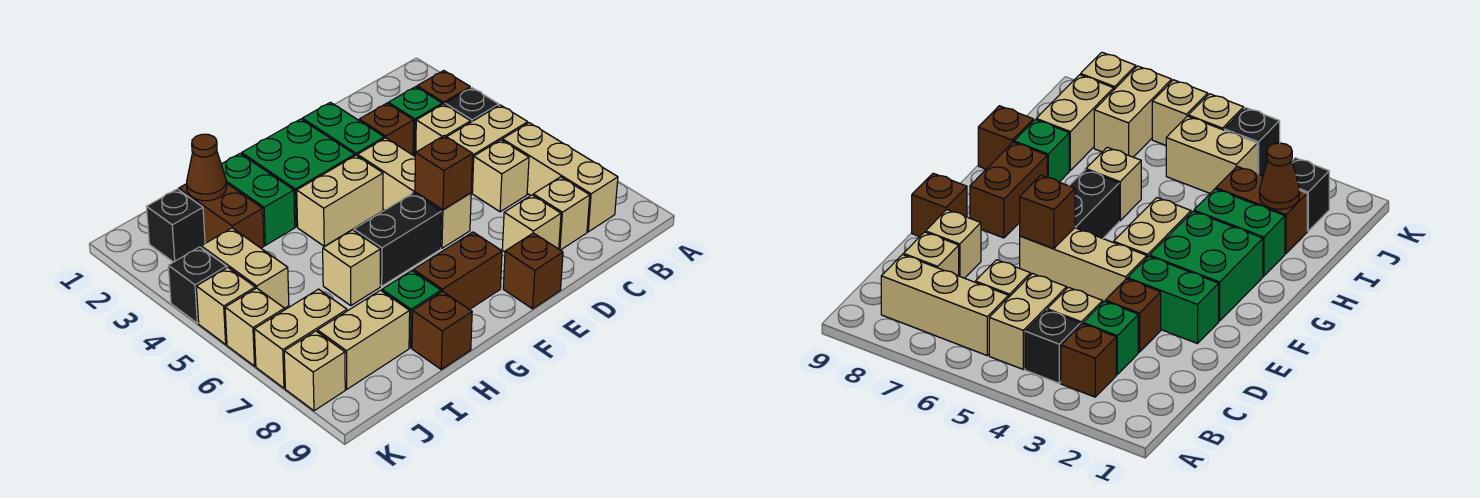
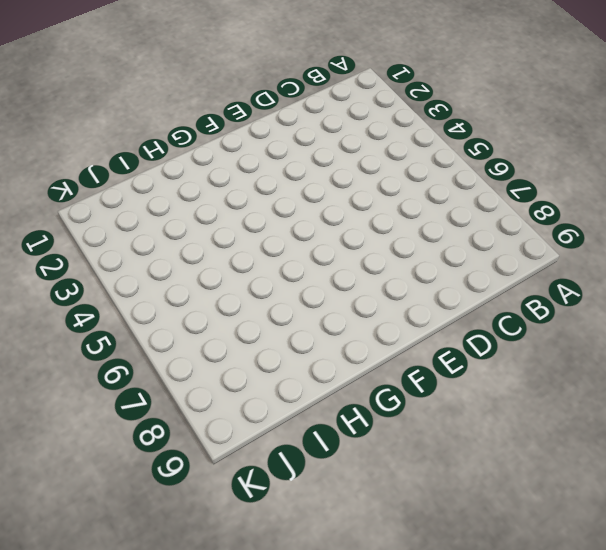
none -> brown 1x1 brick [417,71,470,105]
none -> black 1x1 brick [445,88,499,122]
none -> tan 1x2 brick [447,105,528,193]
none -> tan 1x3 brick [502,123,618,232]

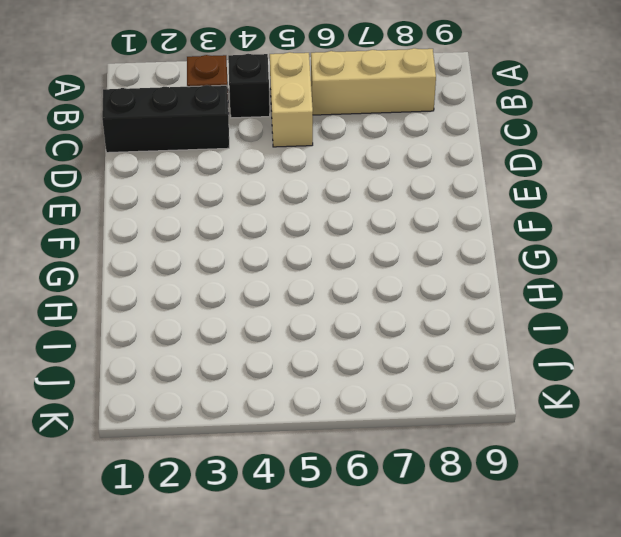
black 1x3 brick [102,85,229,153] -> green 1x1 brick [388,87,442,156]
none -> tan 1x1 brick [416,104,471,152]
none -> tan 1x1 brick [472,140,529,212]
none -> tan 1x1 brick [533,177,590,250]
none -> brown 1x1 brick [359,103,414,155]

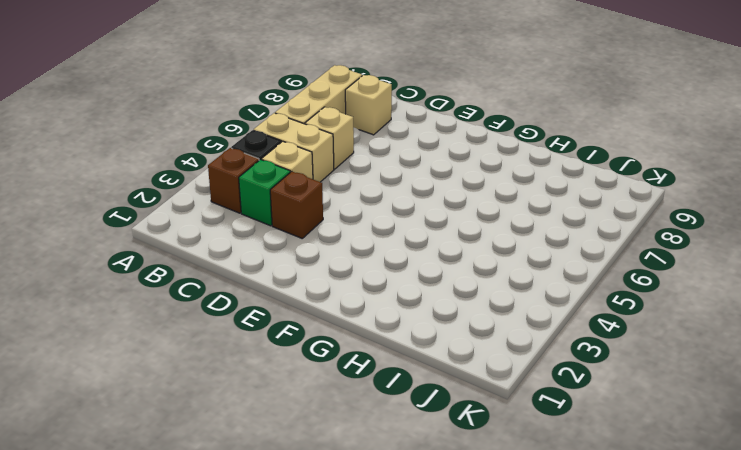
none -> tan 1x1 brick [502,195,561,252]
none -> green 1x2 brick [302,102,384,156]
none -> tan 1x3 brick [358,138,471,248]
none -> brown 1x1 brick [503,233,563,309]

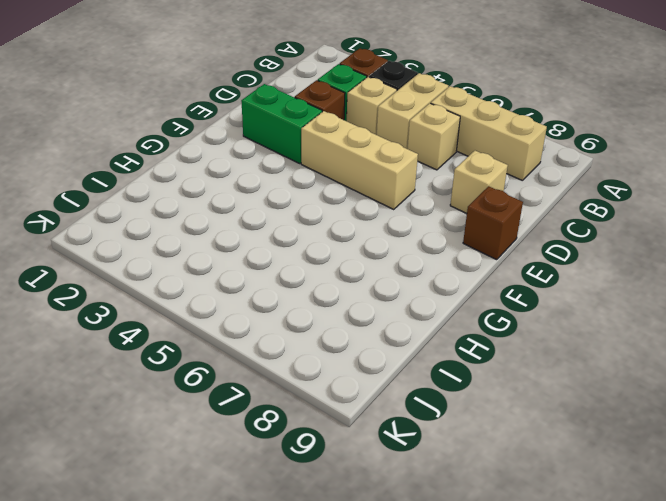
none -> tan 1x1 brick [533,177,590,250]
none -> green 2x2 brick [242,119,355,227]
none -> tan 1x2 brick [297,155,383,246]
none -> black 1x2 brick [354,193,442,286]

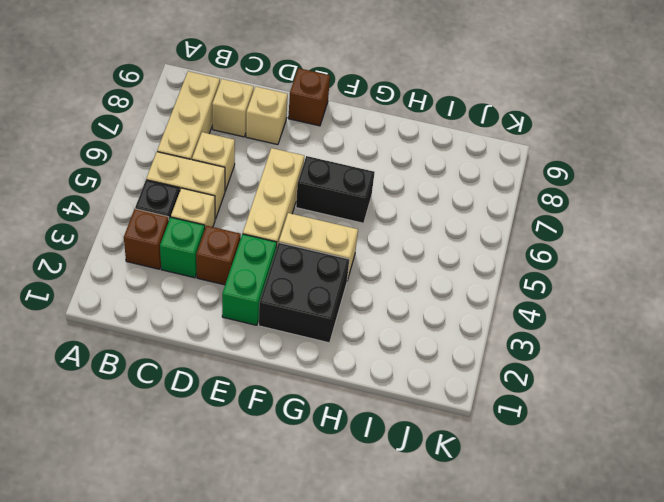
black 2x2 brick [259,243,350,343] -> green 2x2 brick [242,119,355,227]
none -> brown 1x2 brick [413,232,502,310]
none -> green 1x2 brick [221,154,295,245]
none -> tan 1x1 brick [323,230,380,306]
none -> green 1x1 brick [382,271,441,348]

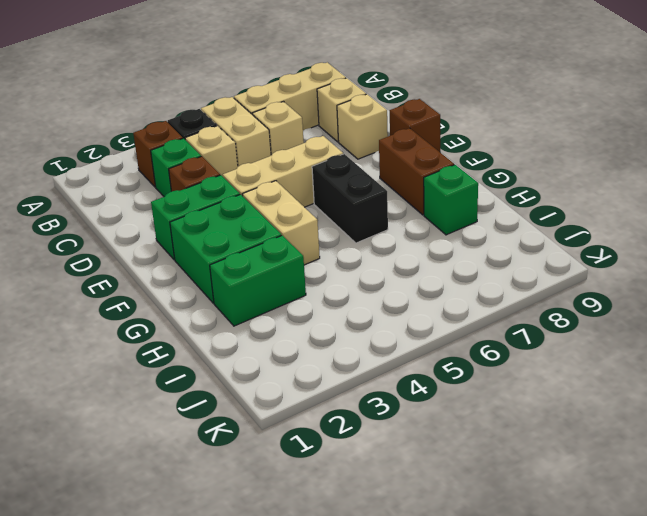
none -> tan 1x1 brick [323,230,380,306]
none -> brown 1x1 brick [412,291,472,369]
none -> brown 1x2 brick [179,183,264,248]
none -> tan 1x2 brick [317,290,410,389]

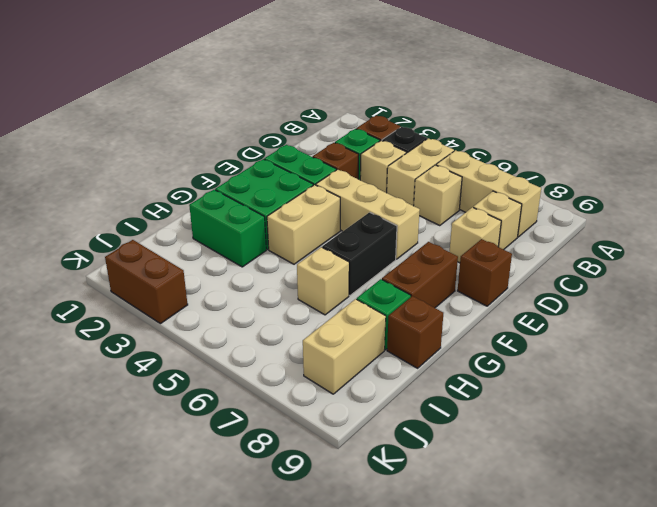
brown 1x2 brick [105,240,188,324] -> brown 1x2 brick moved to [179,183,264,248]
none -> black 1x1 brick [147,189,205,262]
none -> tan 1x2 brick [201,228,289,308]
none -> tan 1x2 brick [254,289,347,388]
none -> black 1x1 brick [168,247,227,323]

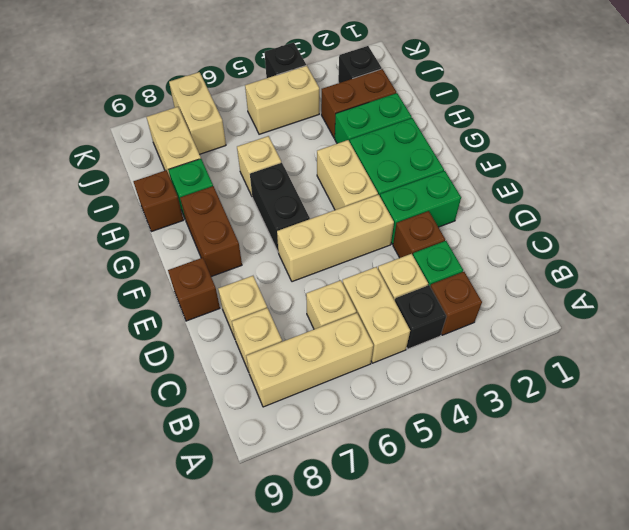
none -> tan 1x1 brick [196,267,255,344]
none -> tan 1x1 brick [225,288,285,366]
none -> tan 1x1 brick [284,331,345,411]
none -> brown 1x1 brick [415,136,473,210]

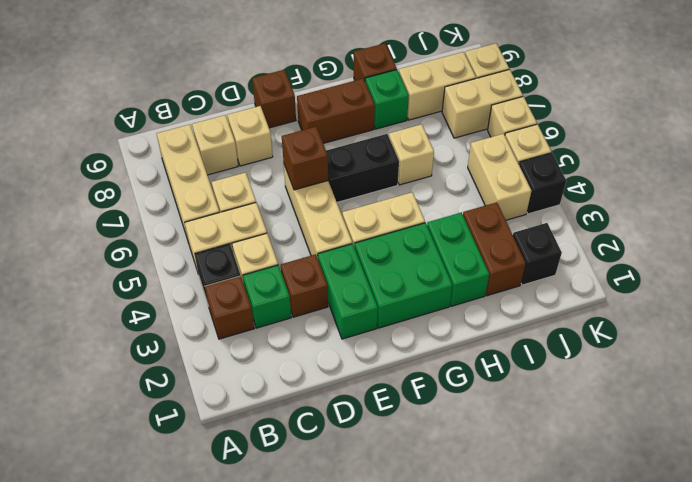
none -> brown 1x1 cone [187,134,227,201]

